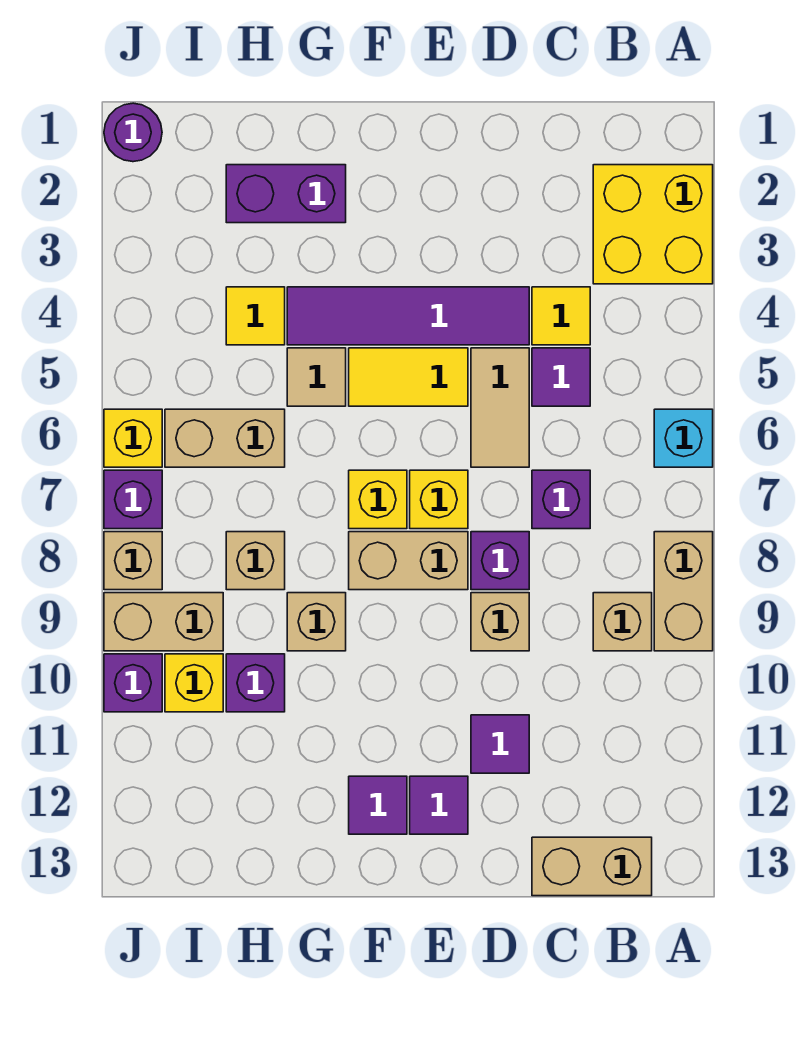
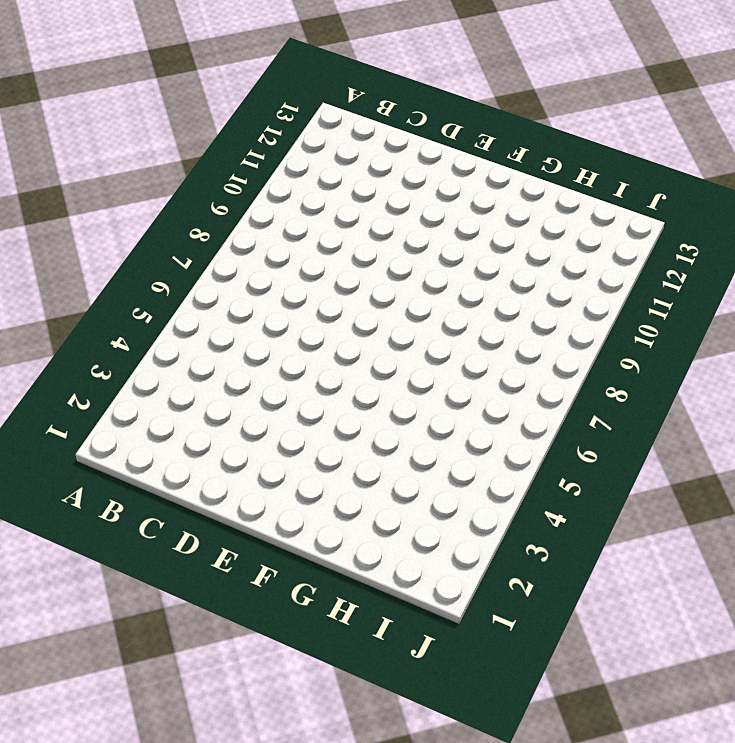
none -> yellow 2x2 brick [593,165,713,284]
none -> cyan 1x1 brick [654,409,713,467]
none -> tan 1x2 brick [654,532,713,651]
none -> tan 1x1 brick [593,593,652,651]

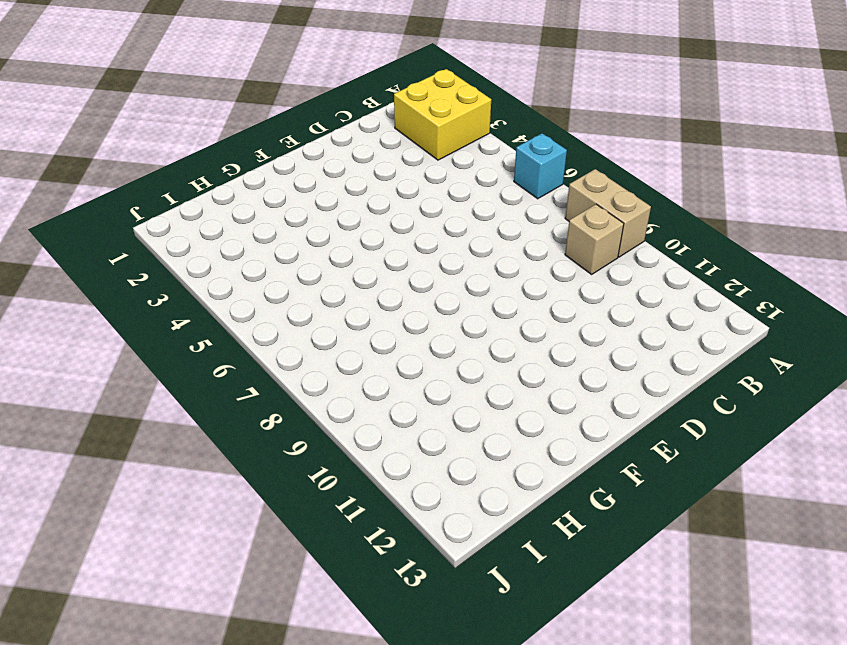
none -> tan 1x2 brick [532,837,652,896]
none -> yellow 1x1 tile [532,287,590,345]
none -> purple 1x1 tile [532,348,590,406]
none -> purple 1x1 brick [532,470,590,529]

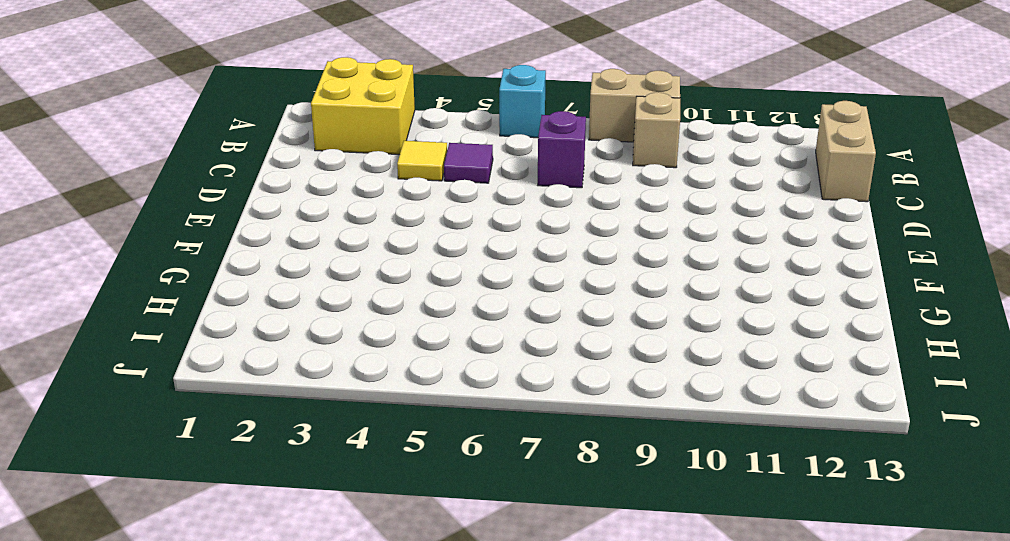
none -> purple 1x4 tile [287,287,529,345]
none -> tan 1x2 tile [471,348,529,467]
none -> purple 1x1 brick [471,532,529,590]
none -> tan 1x1 brick [471,593,529,651]

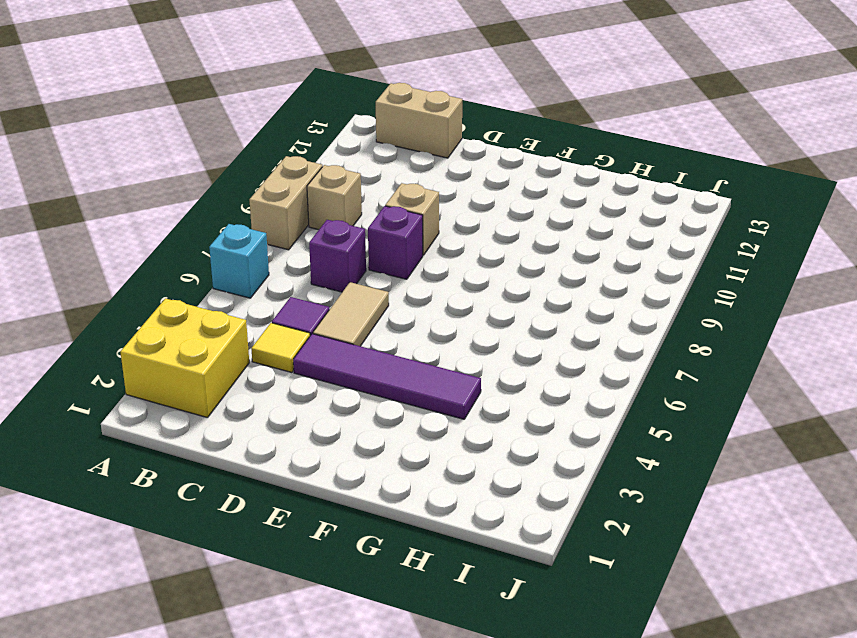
none -> purple 1x1 tile [471,715,529,773]
none -> yellow 1x2 tile [349,348,468,406]
none -> yellow 1x1 brick [410,470,468,529]
none -> tan 1x2 brick [349,532,468,590]

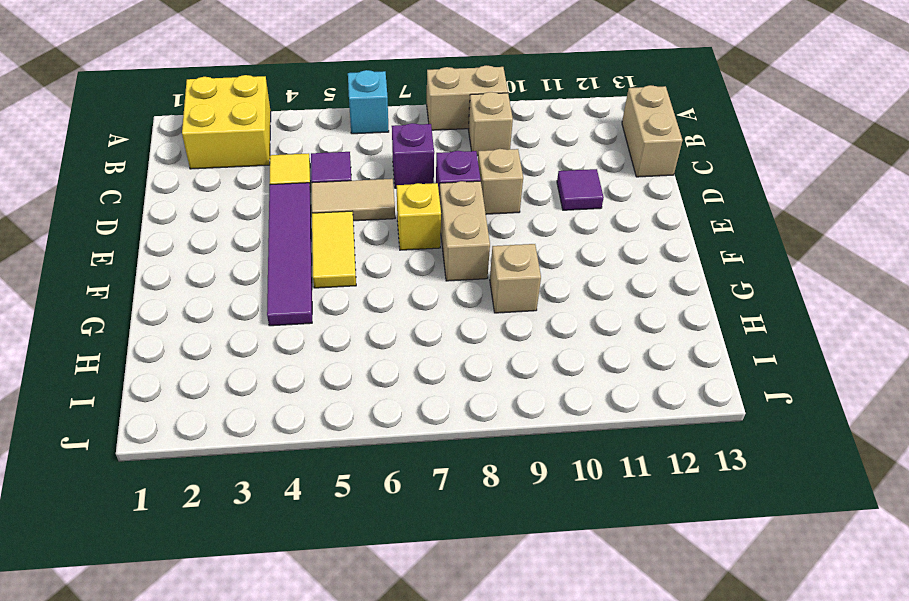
none -> purple 1x1 tile [410,776,468,834]
none -> yellow 1x1 brick [349,470,407,529]
none -> purple 1x1 tile [349,776,407,834]
none -> purple 1x2 brick [226,165,346,223]

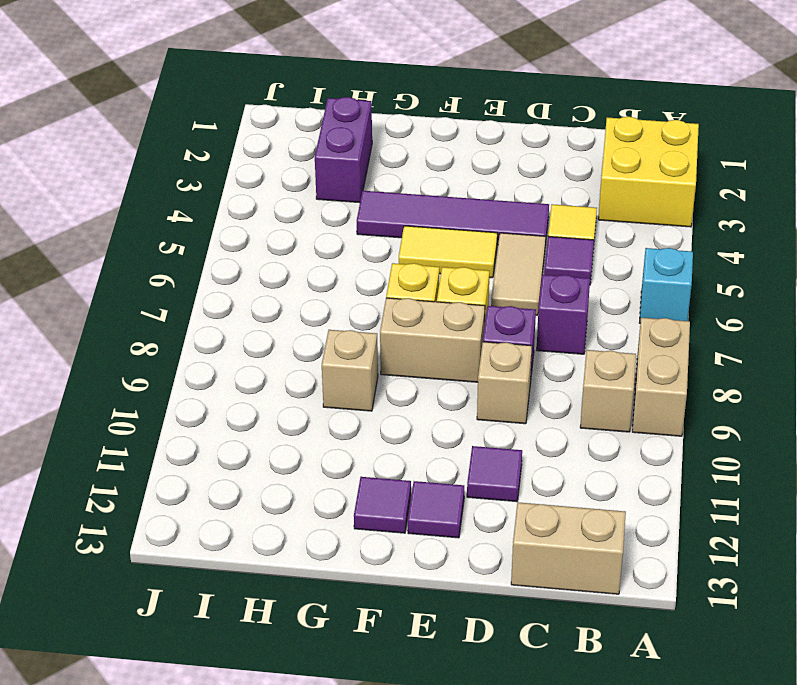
purple 1x2 brick [315,97,372,203] -> purple 1x2 brick turned to [226,165,346,223]
none -> tan 1x1 tile [287,348,346,406]
none -> yellow 1x1 tile [226,287,285,345]
none -> tan 1x2 brick [165,409,285,467]
none -> tan 1x1 brick [226,532,285,590]

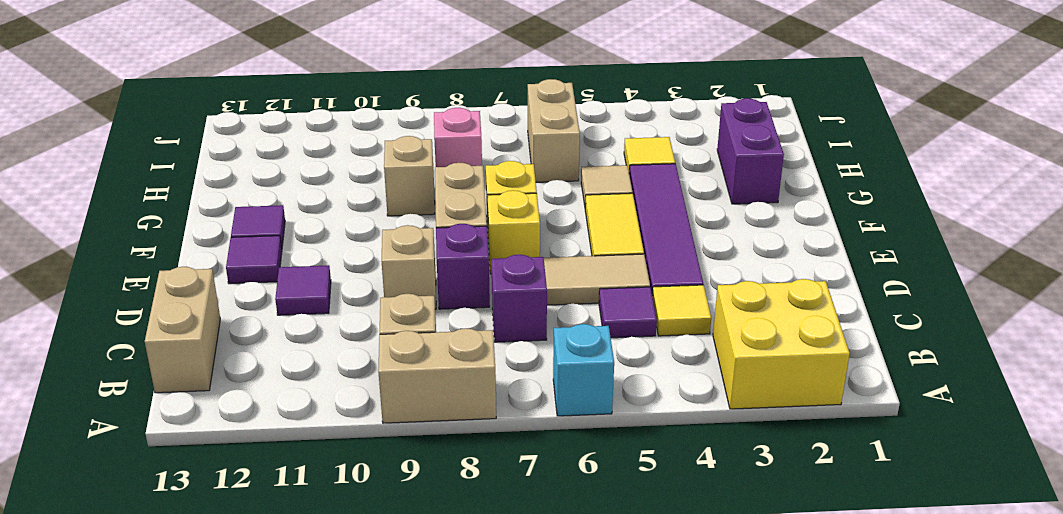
pink 1x1 brick [434,108,482,167] -> tan 1x1 brick [226,532,285,590]
none -> purple 1x1 brick [226,654,285,712]
none -> tan 1x2 brick [104,593,223,651]
none -> yellow 1x1 brick [165,654,223,712]
none -> purple 1x1 round brick [104,103,162,162]

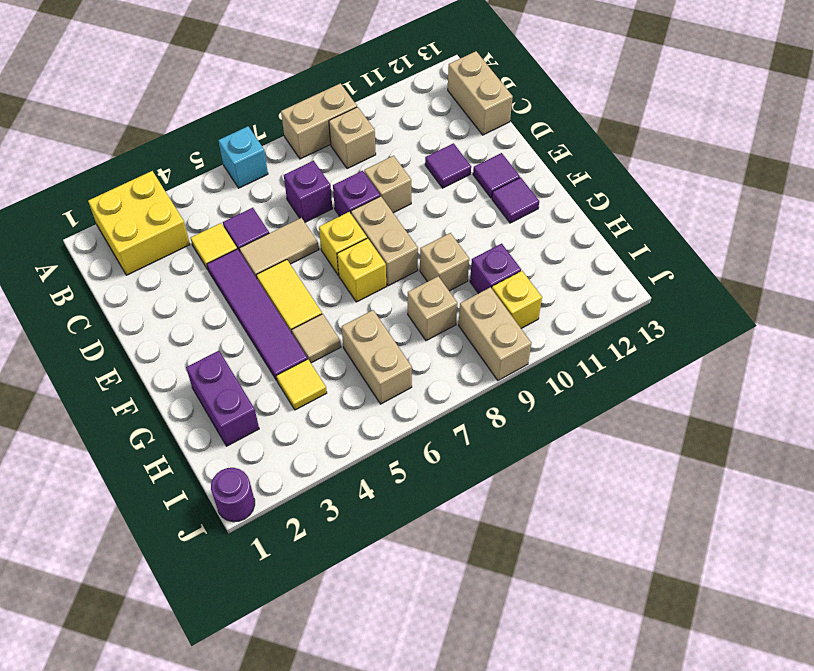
none -> yellow 1x1 brick [104,409,162,467]
none -> purple 1x1 brick [104,470,162,529]
none -> tan 1x1 brick [104,532,162,590]
none -> purple 1x1 brick [104,654,162,712]

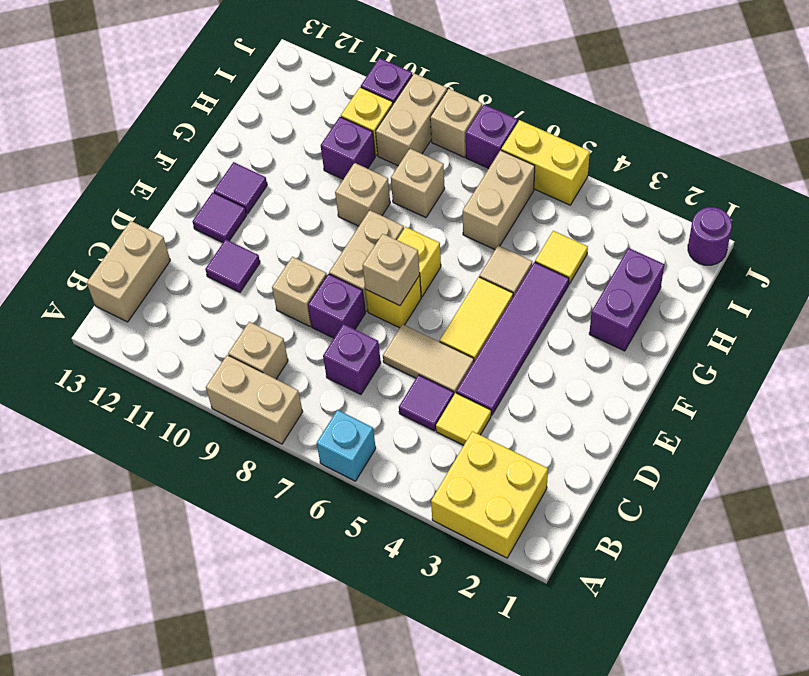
tan 1x1 brick [363,234,420,306] -> none
yellow 1x2 brick [501,120,590,205] -> yellow 1x1 brick [104,409,162,467]

